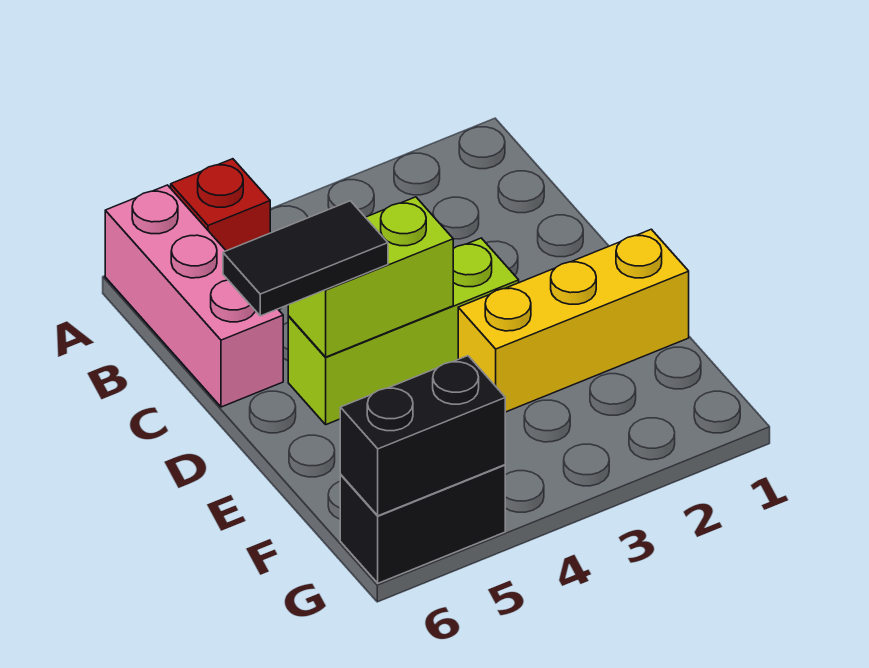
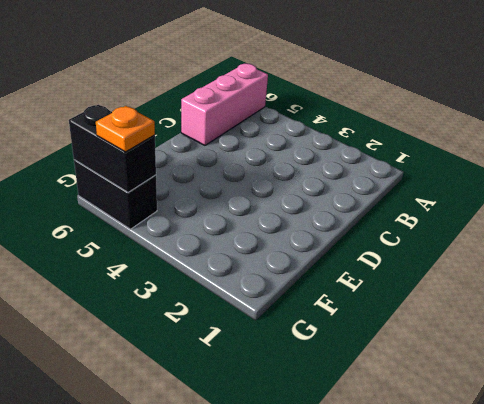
orange 1x1 plate [96,106,155,152] -> none
none -> red 1x1 brick [171,159,270,251]
none -> lime 1x3 brick [288,238,519,425]

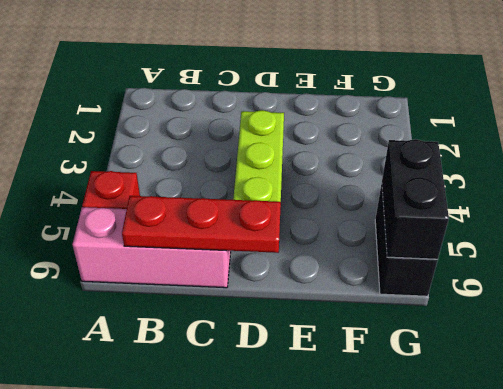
red 1x3 plate [122,196,281,253] -> none
none -> yellow 1x3 brick [458,229,689,412]
none -> lime 1x2 brick [288,197,453,357]

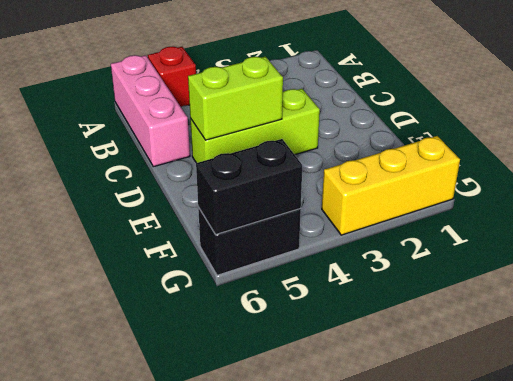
yellow 1x3 brick [322,136,460,235] -> yellow 1x3 brick moved to [458,229,689,412]
none -> black 1x2 tile [223,201,388,316]

